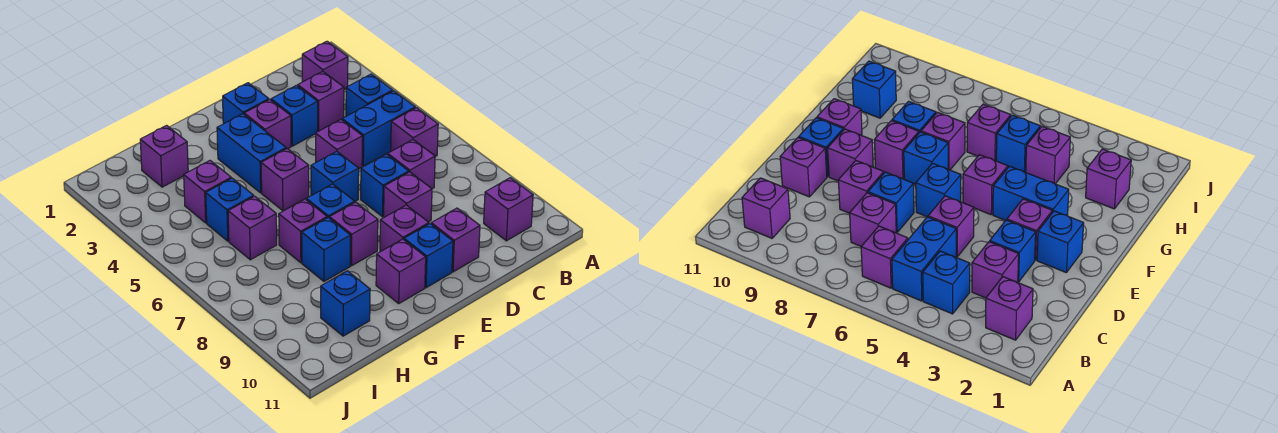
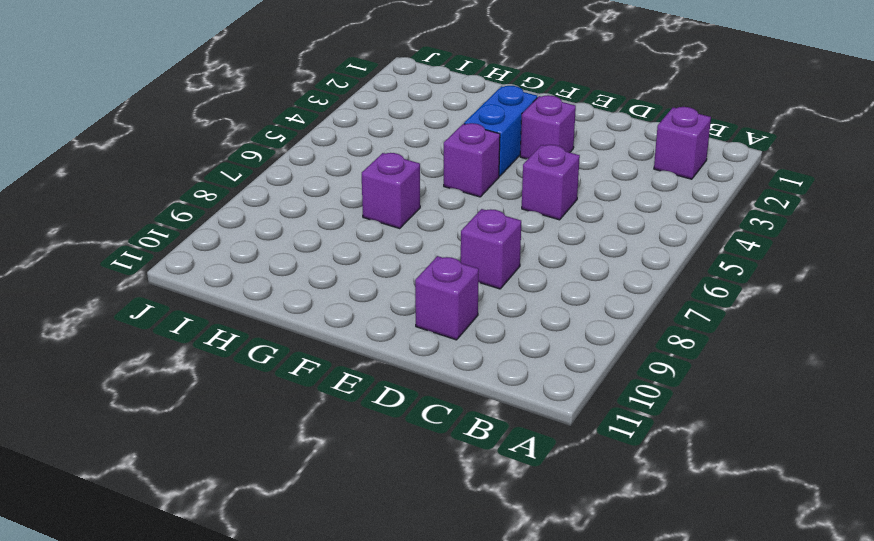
none -> blue 1x1 brick [346,74,392,116]
none -> blue 1x2 brick [342,91,415,166]
none -> purple 1x1 brick [391,108,438,156]

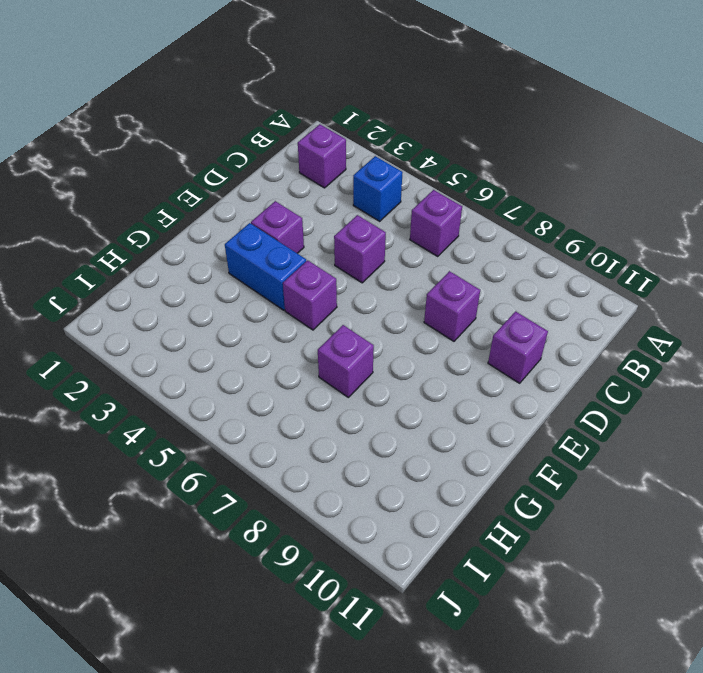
none -> blue 1x2 brick [342,91,415,166]
none -> purple 1x1 brick [484,178,533,241]
none -> purple 1x1 brick [298,71,344,131]

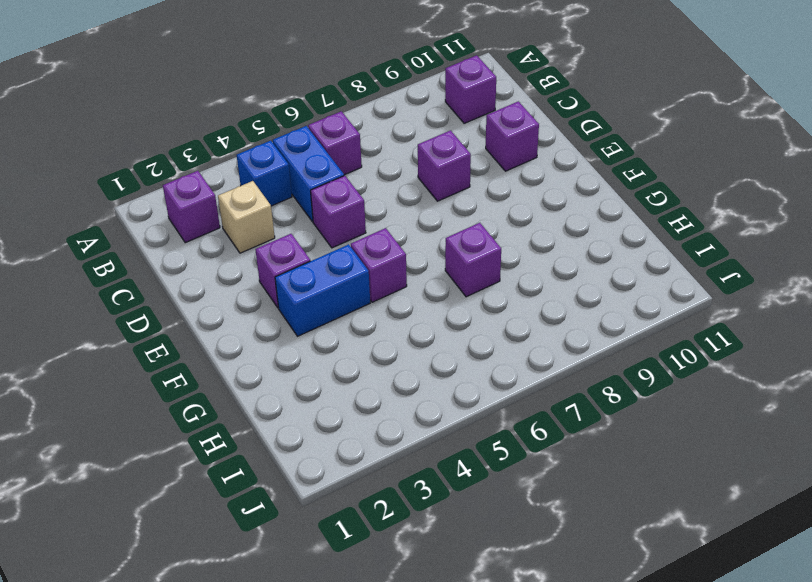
tan 1x1 brick [218,181,275,253] -> purple 1x1 brick [298,71,344,131]
none -> purple 1x1 brick [388,140,435,189]
none -> blue 1x1 brick [271,85,318,146]
none -> blue 1x1 brick [361,154,409,217]

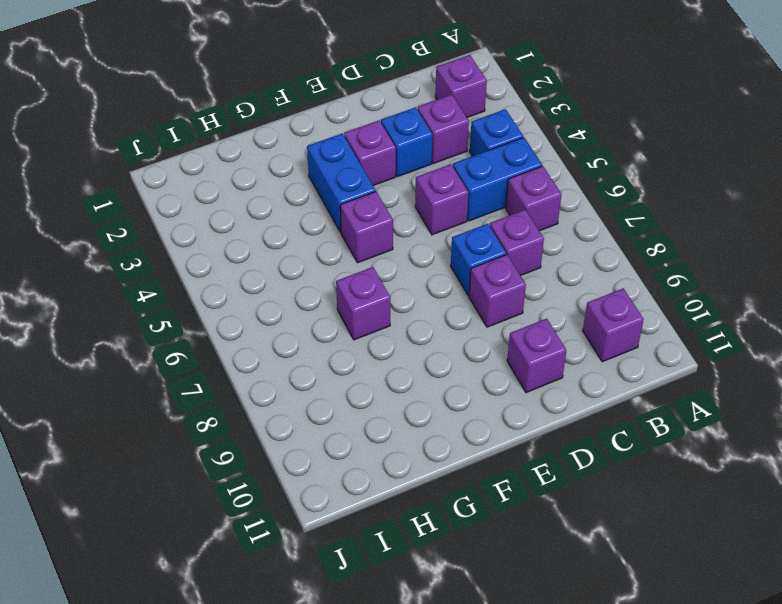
none -> blue 1x1 brick [223,83,269,124]
none -> blue 1x1 brick [311,151,359,201]
none -> purple 1x1 brick [380,205,429,252]

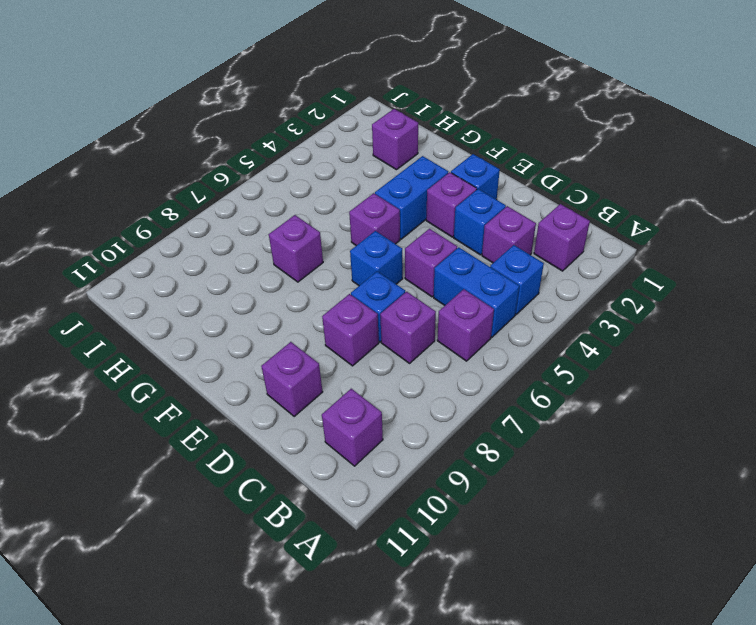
none -> purple 1x1 brick [380,205,429,252]
none -> blue 1x1 brick [404,224,453,288]
none -> blue 1x1 brick [306,184,355,218]

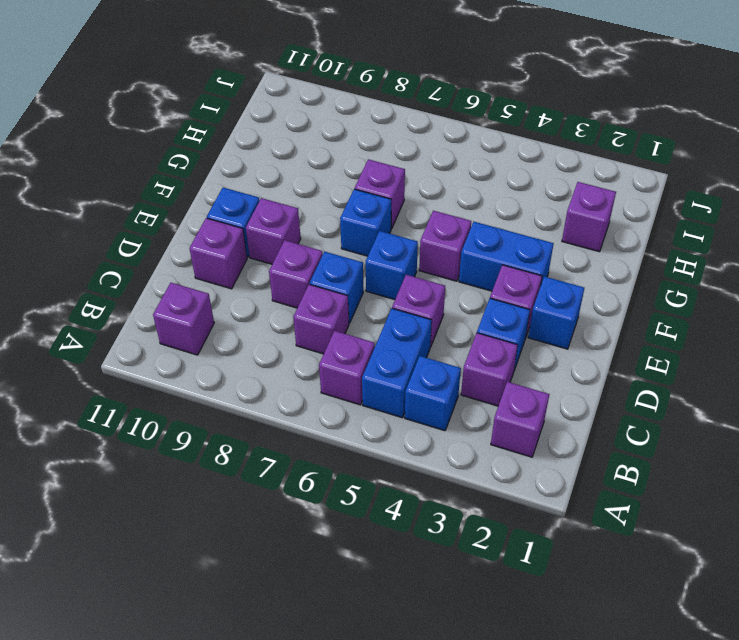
none -> purple 1x1 brick [330,202,378,266]
none -> purple 1x1 brick [376,239,426,303]
none -> blue 1x1 brick [302,218,350,281]

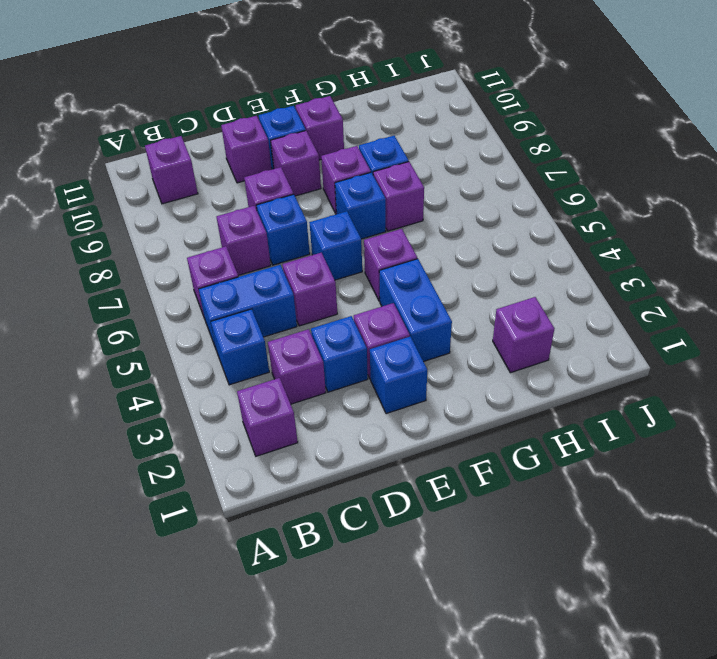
none -> purple 1x1 brick [184,161,231,223]
none -> blue 1x1 brick [206,178,254,241]
none -> purple 1x1 brick [228,196,277,260]

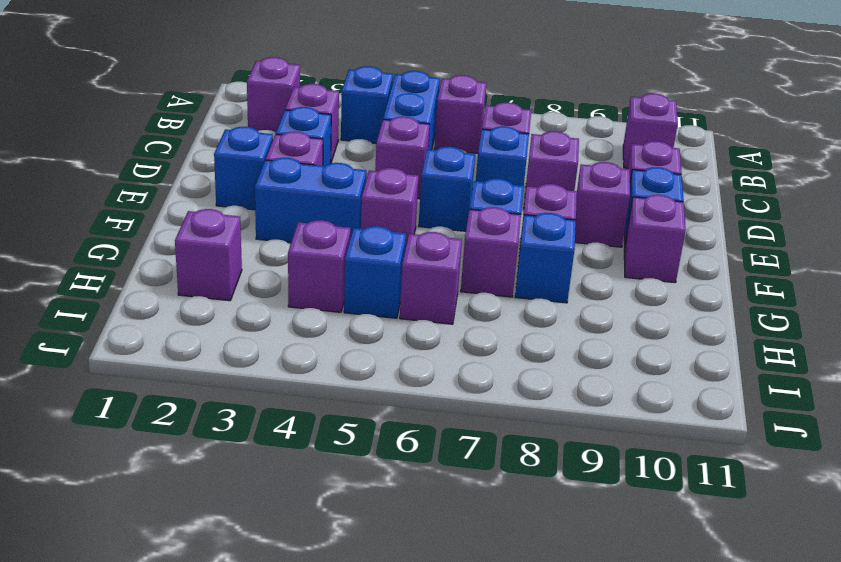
none -> blue 1x1 brick [321,271,370,336]

